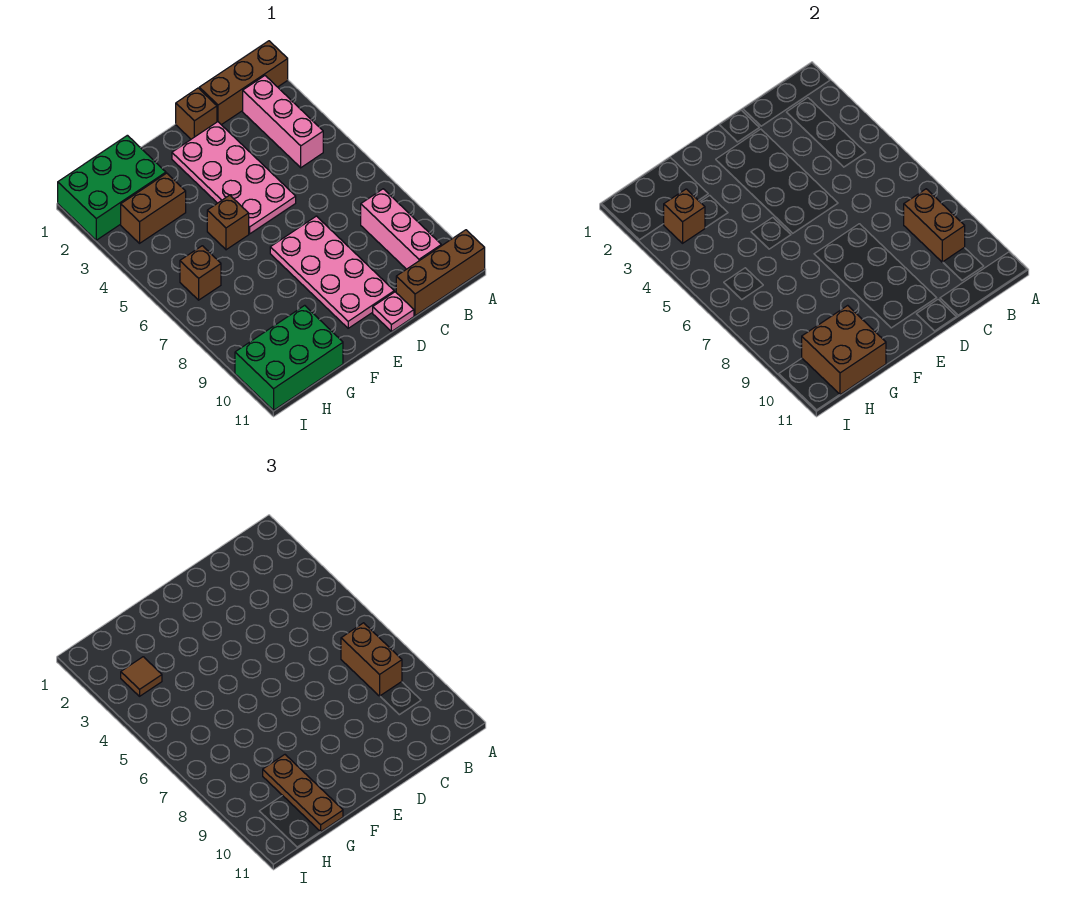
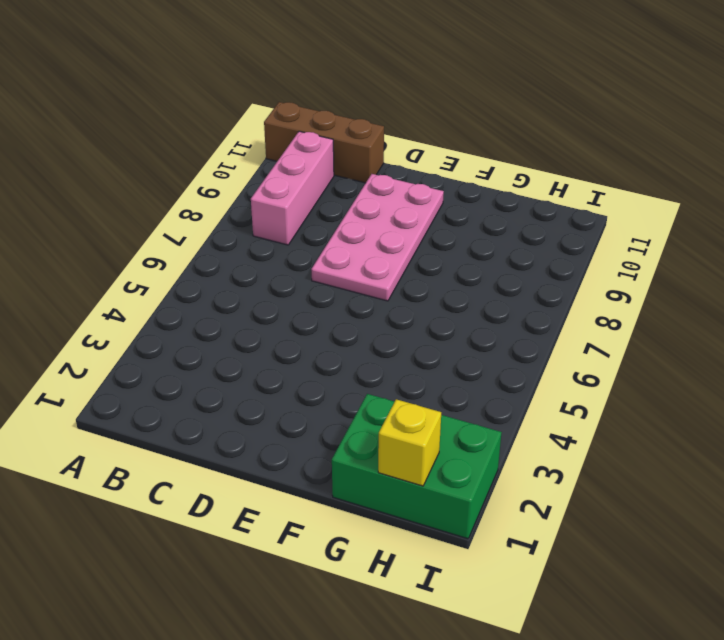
yellow 1x1 brick [378,399,441,486] -> none
none -> brown 1x3 brick [199,41,288,125]
none -> pink 1x3 brick [243,76,323,168]
none -> brown 1x1 brick [176,88,217,139]

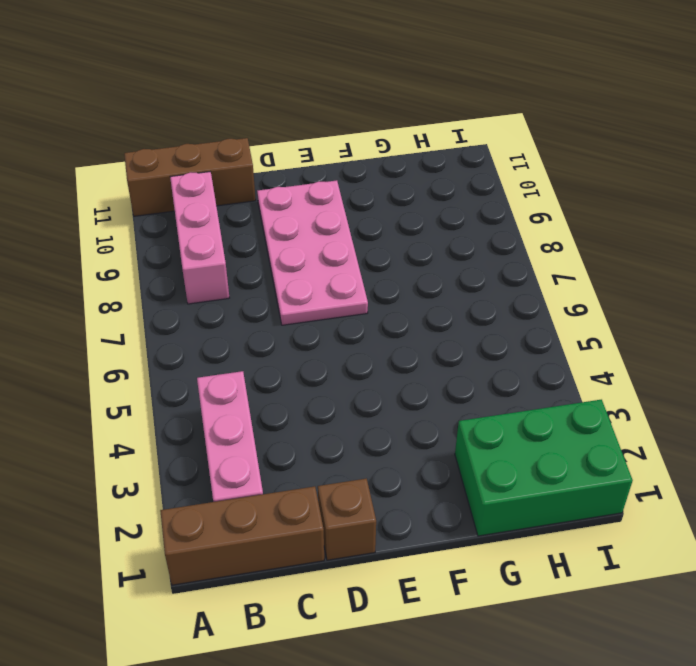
none -> pink 2x4 plate [172,122,296,234]
none -> pink 1x1 plate [373,292,414,332]
none -> brown 1x1 brick [207,195,249,250]

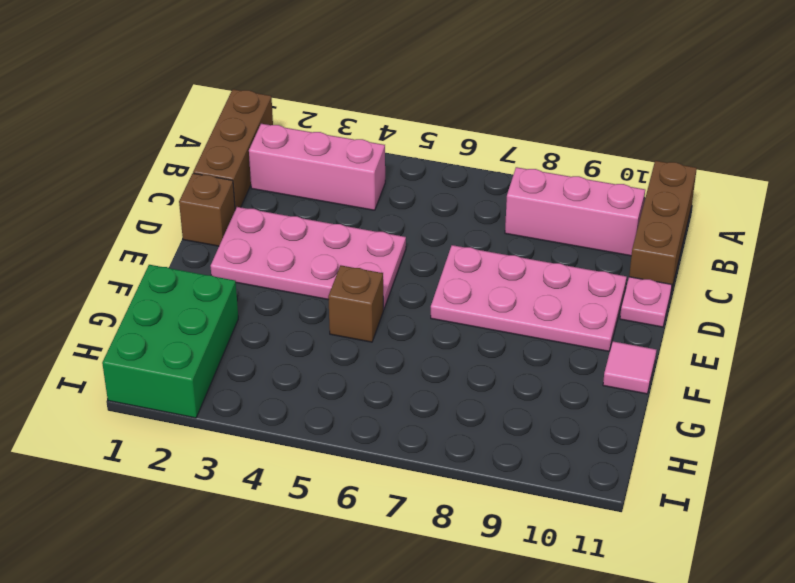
pink 1x1 tile [603,341,656,394] -> none
none -> brown 1x2 brick [121,173,186,243]
none -> green 2x3 brick [235,305,343,410]
none -> brown 1x1 brick [180,246,221,300]

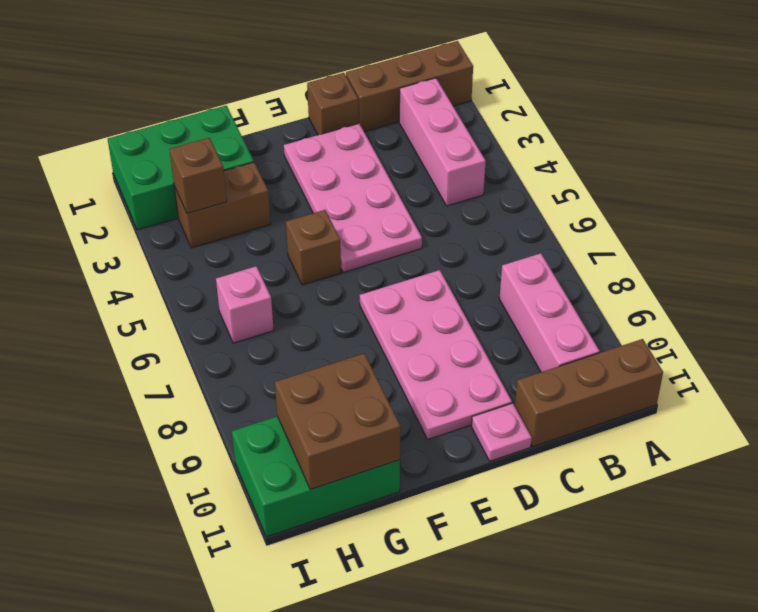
pink 1x1 brick [216,266,274,343] -> brown 1x1 brick [180,246,221,300]
none -> brown 1x2 brick [904,189,965,262]
none -> brown 1x2 brick [341,623,402,696]
none -> brown 1x3 plate [263,755,343,832]

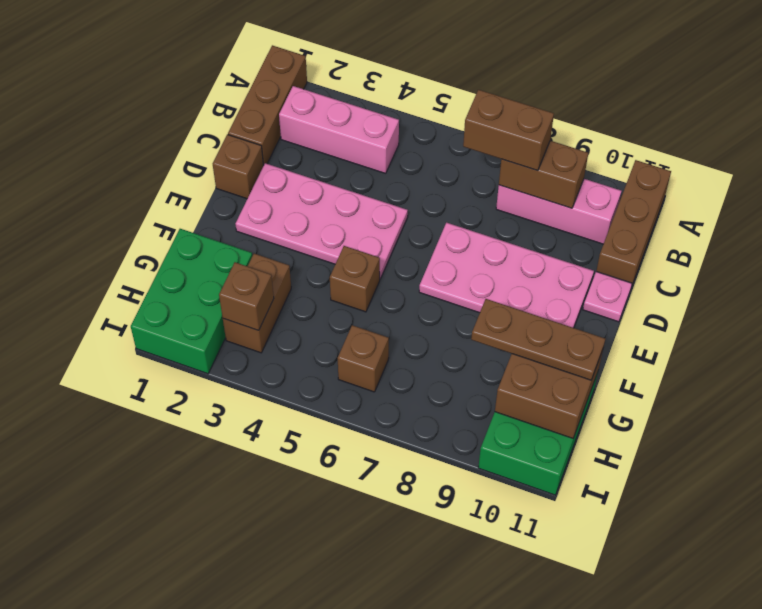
none -> brown 1x1 tile [121,657,162,696]

